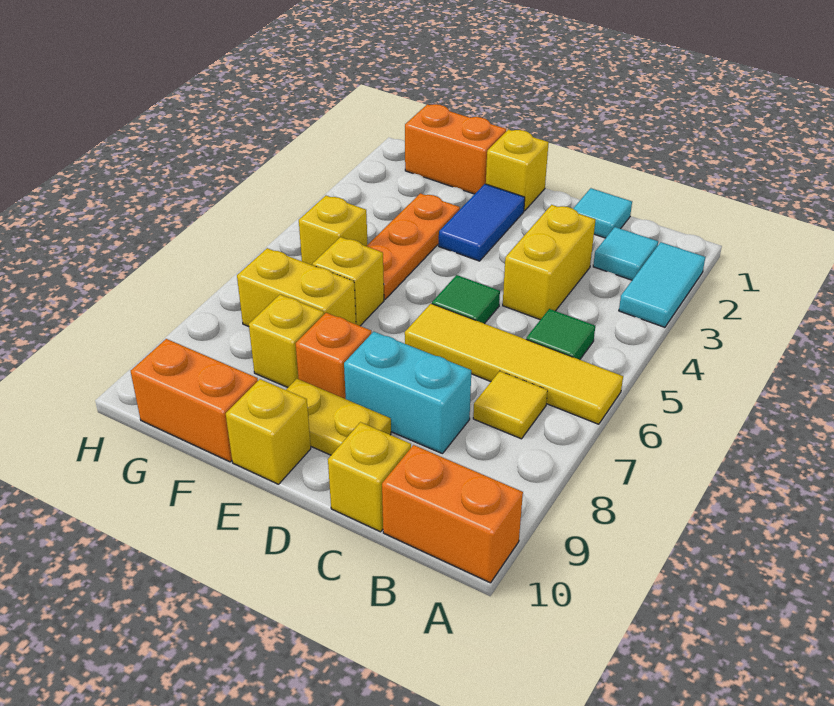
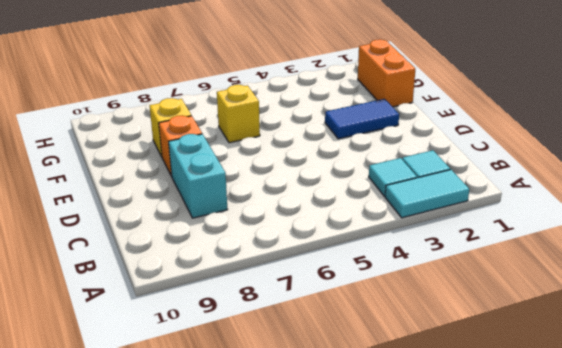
cyan 1x1 tile [369,158,417,196] -> cyan 1x1 tile moved to [573,188,632,238]
none -> yellow 1x4 tile [405,304,623,424]
none -> orange 1x2 brick [382,445,523,583]
none -> green 1x1 tile [526,309,595,360]

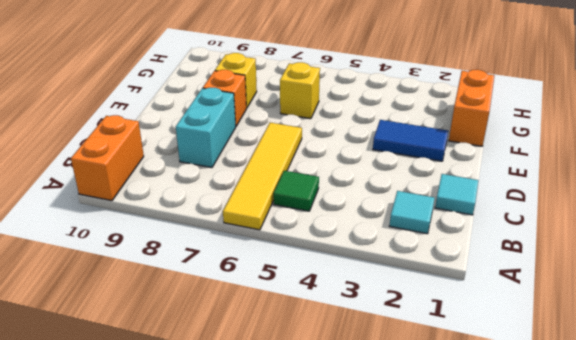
none -> cyan 1x2 tile [619,242,705,327]
none -> yellow 1x1 tile [473,371,548,439]
none -> yellow 1x2 brick [503,205,595,320]

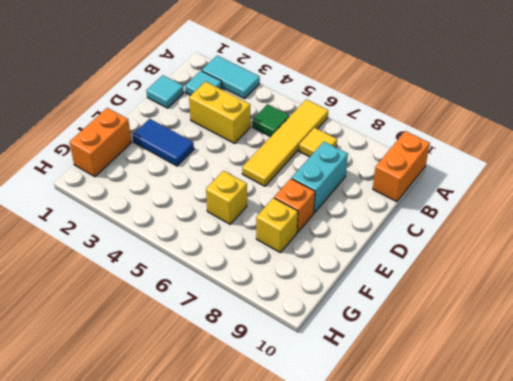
none -> yellow 1x1 brick [328,422,411,532]
none -> green 1x1 tile [432,275,500,324]
none -> yellow 1x2 plate [286,379,391,455]

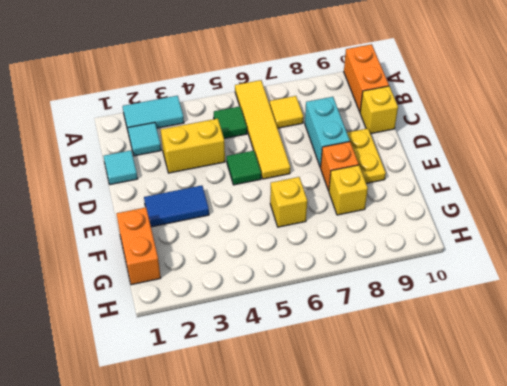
none -> yellow 1x1 brick [486,130,549,211]
none -> yellow 1x1 brick [226,379,311,484]
none -> orange 1x3 plate [367,193,460,299]

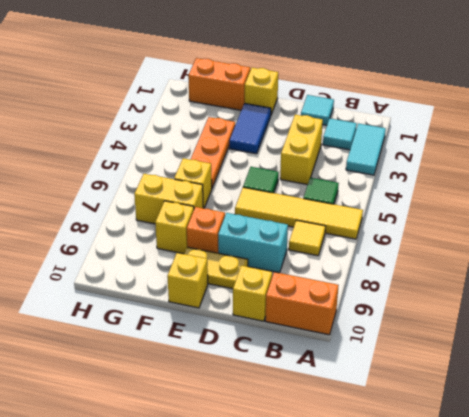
none -> orange 1x2 brick [131,339,258,462]
none -> yellow 1x1 brick [299,196,367,265]

